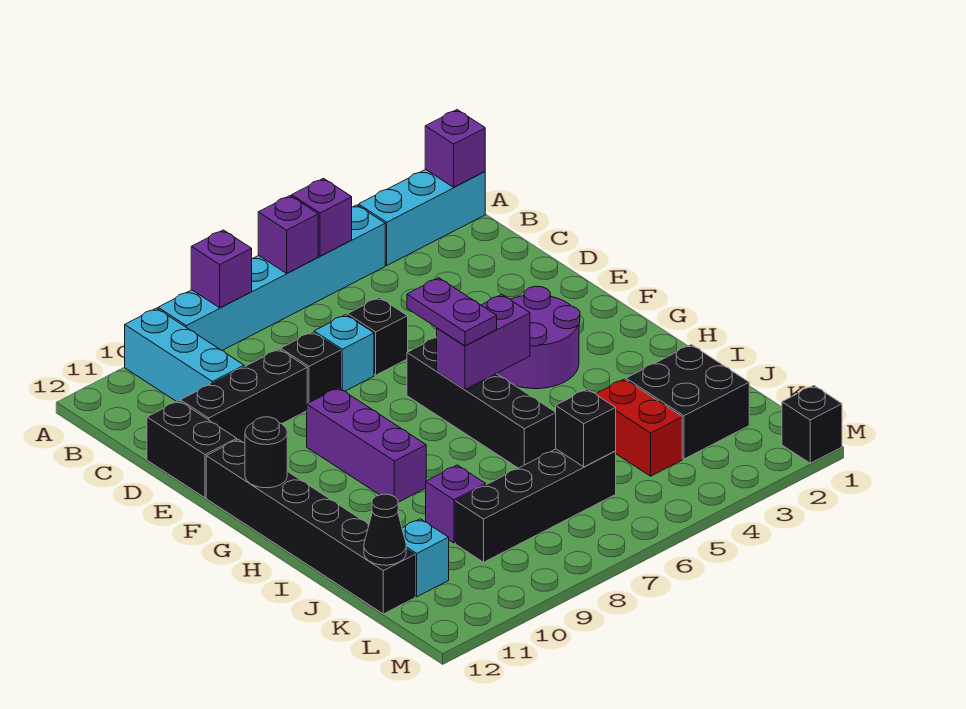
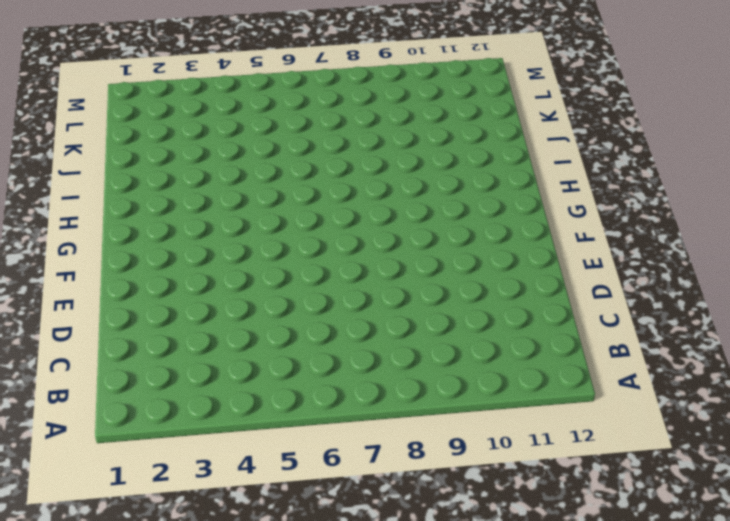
none -> cyan 1x3 brick [359,169,485,265]
none -> cyan 1x6 brick [158,205,385,351]
none -> cyan 1x3 brick [125,308,244,402]

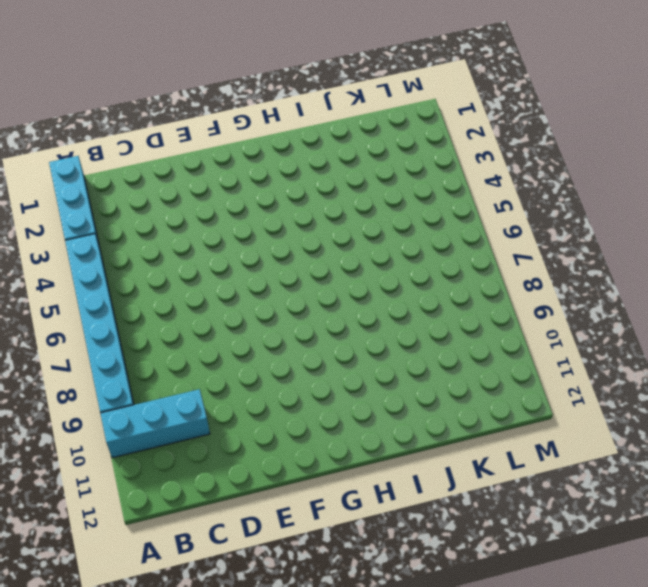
none -> black 1x1 brick [347,297,408,375]
none -> cyan 1x1 brick [314,315,374,391]
none -> black 1x1 brick [281,332,341,403]

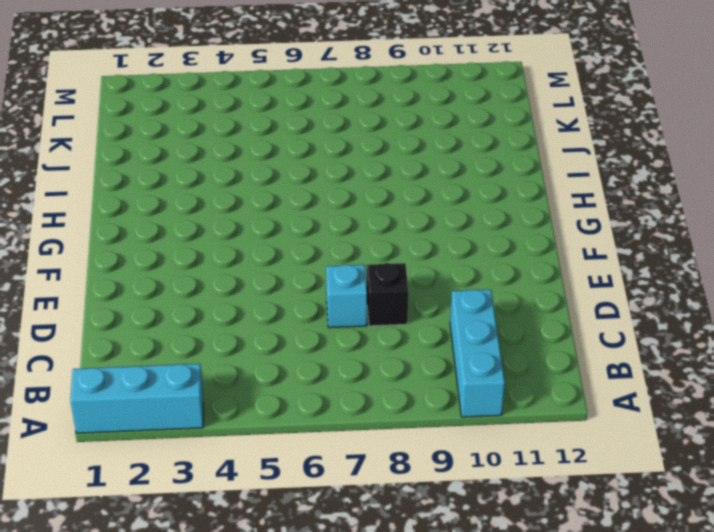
none -> cyan 1x6 brick [158,205,385,351]
none -> black 1x1 brick [347,297,408,375]
none -> black 1x3 brick [180,349,307,443]

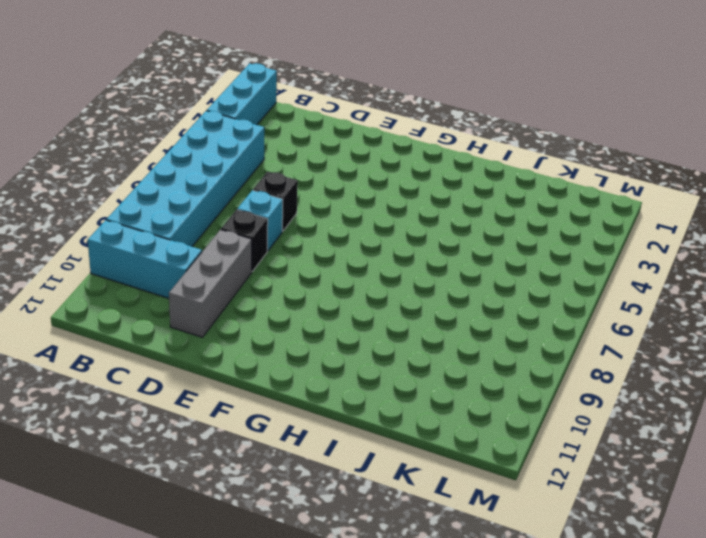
cyan 2x6 brick [106,111,264,247] -> cyan 1x6 brick [158,205,385,351]
grey 1x3 brick [169,230,252,337] -> black 1x3 brick [180,349,307,443]
none -> black 1x2 brick [147,401,237,498]
none -> purple 2x2 round brick [497,286,580,389]
none -> black 1x4 brick [407,337,556,468]

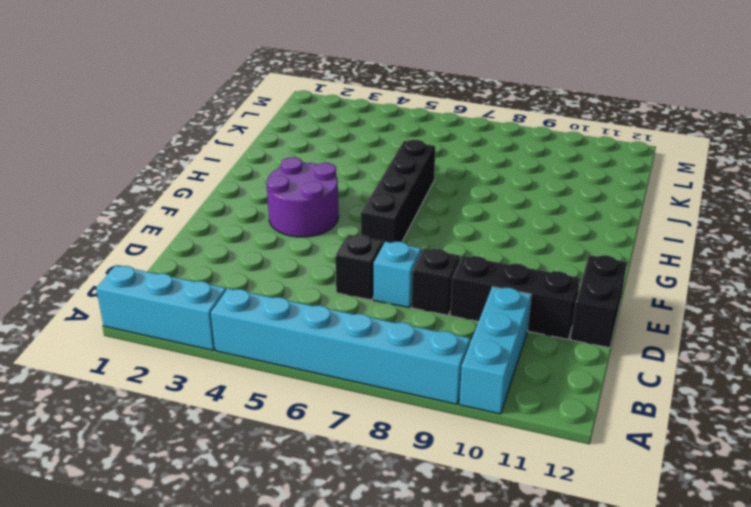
none -> purple 1x3 brick [307,388,426,502]
none -> black 1x6 brick [206,439,415,614]
none -> black 2x2 brick [626,345,749,459]

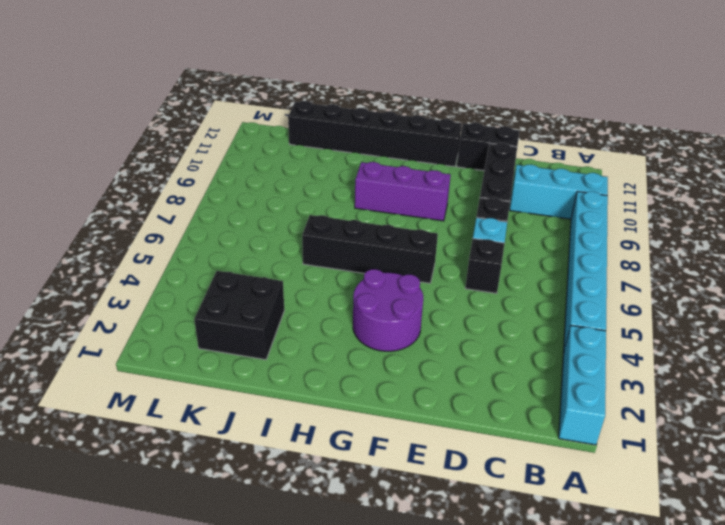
none -> red 1x2 brick [596,379,682,476]
none -> purple 1x1 brick [426,465,486,543]
none -> black 1x4 brick [455,449,616,562]

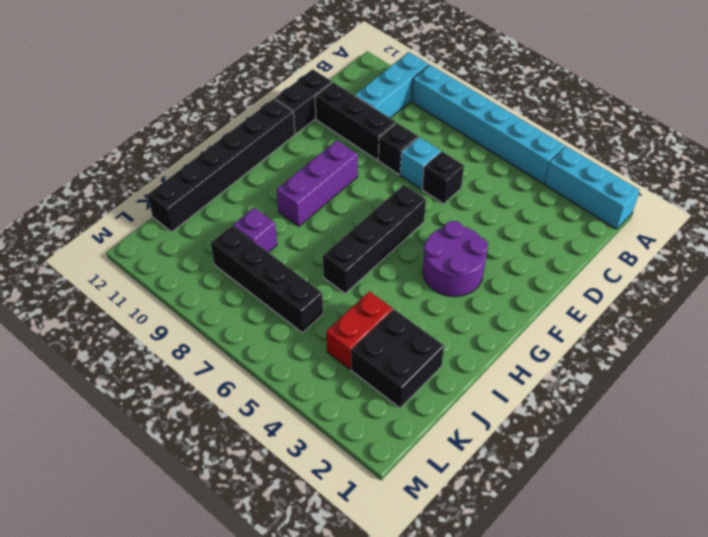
none -> cyan 1x1 brick [402,519,449,597]
none -> black 1x1 brick [782,386,842,463]
none -> purple 1x1 brick [425,110,485,187]

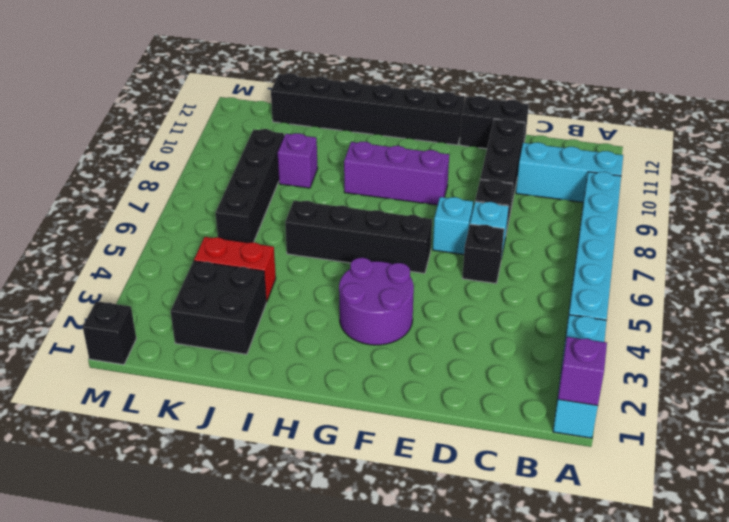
cyan 1x1 brick [433,197,473,254] -> cyan 1x1 brick moved to [402,519,449,597]
none -> purple 1x1 brick [292,178,352,256]
none -> purple 1x1 brick [258,196,318,273]
none -> purple 1x1 brick [191,230,252,308]

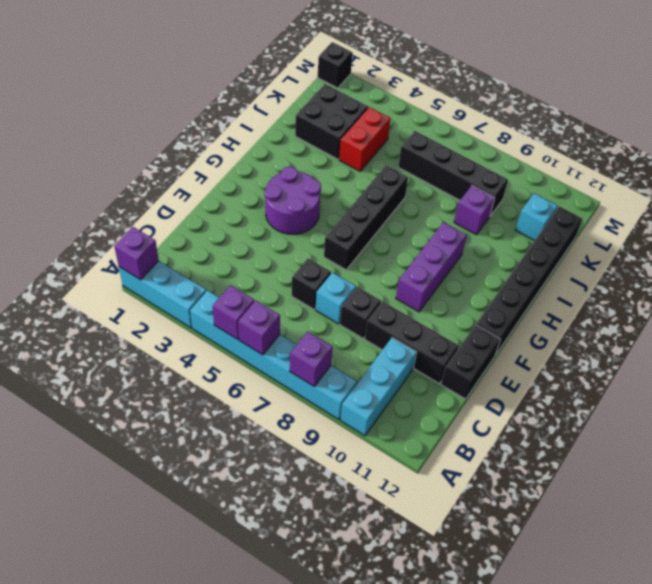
none -> purple 1x2 brick [437,294,530,389]
none -> black 1x1 round brick [245,417,287,488]
none -> black 1x1 brick [556,389,616,467]

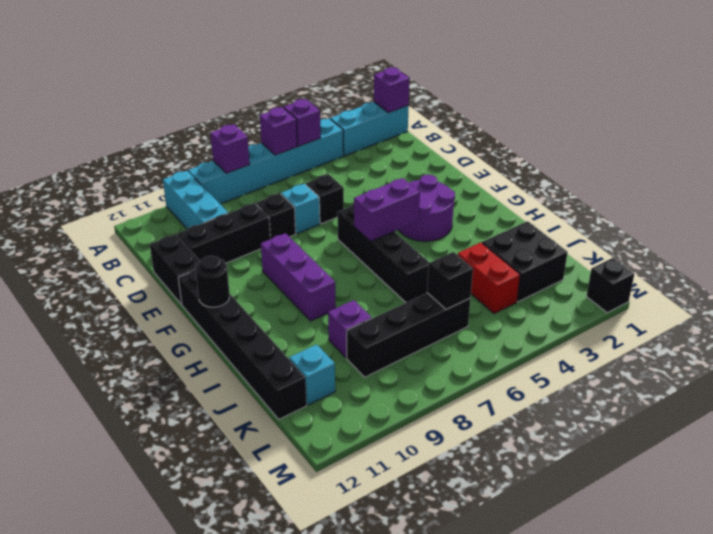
none -> black 1x1 cone [364,494,406,565]
none -> purple 1x2 plate [407,278,497,346]

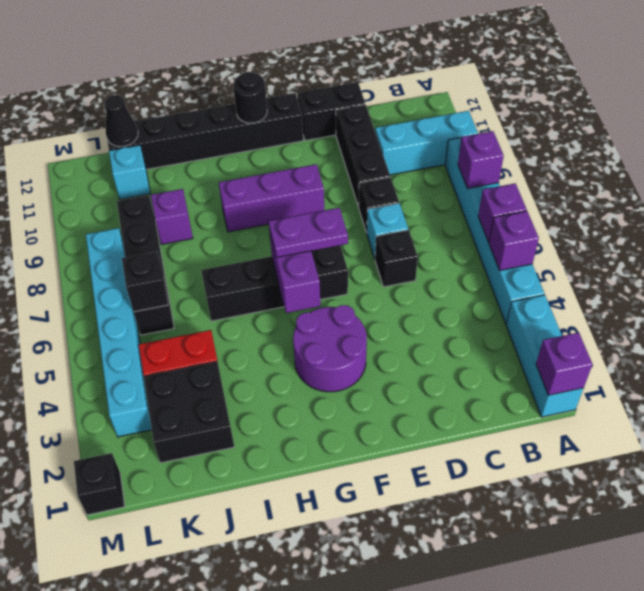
cyan 1x6 brick [86,228,152,437] -> none

